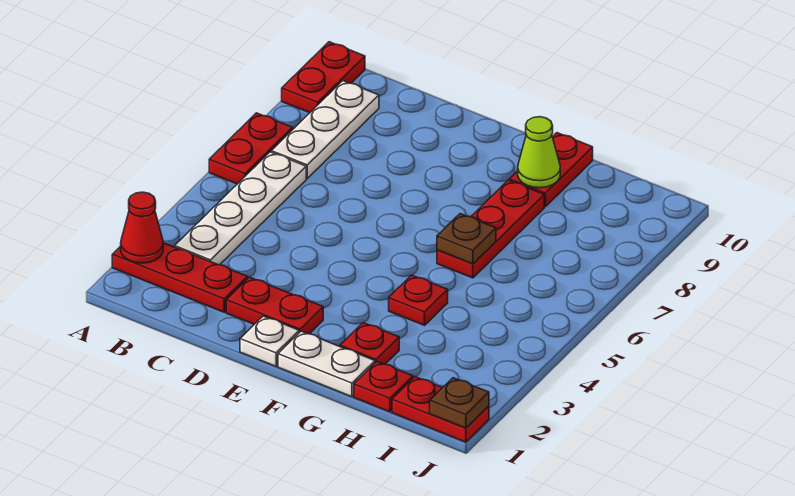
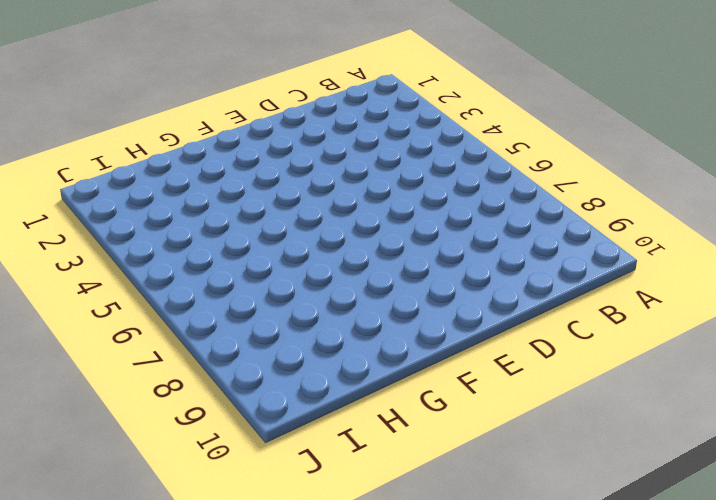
none -> red 1x3 plate [112,243,248,312]
none -> red 1x2 plate [209,113,293,184]
none -> red 1x2 plate [282,42,365,113]

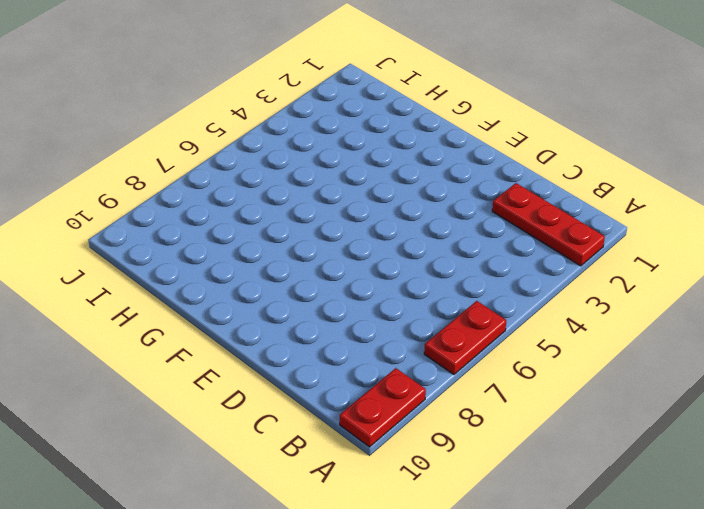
none -> white 1x4 plate [175,152,306,265]
none -> white 1x3 plate [271,81,379,178]
none -> red 1x2 plate [226,277,323,334]

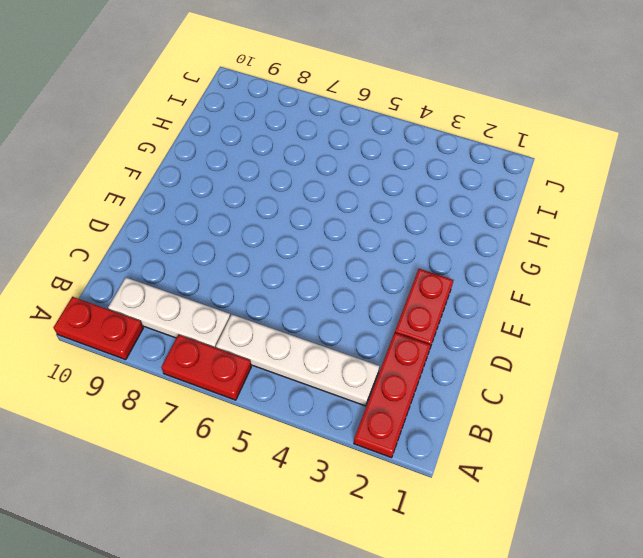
none -> white 1x1 plate [240,316,299,366]
none -> white 1x2 plate [278,331,375,397]
none -> red 1x1 plate [340,323,399,364]

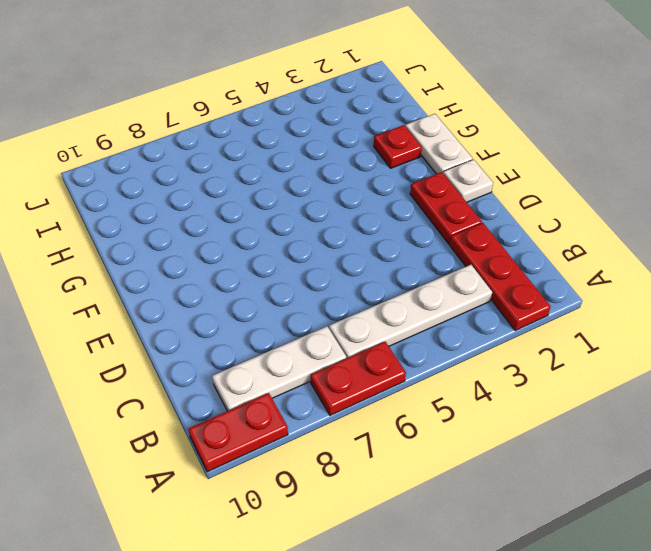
none -> red 1x1 plate [389,275,448,325]
none -> red 1x3 plate [437,180,544,278]
none -> red 1x2 plate [509,133,593,207]

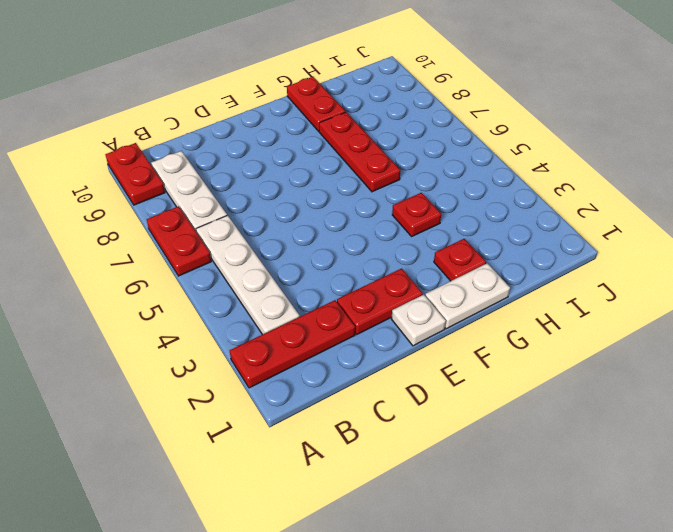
none -> red 1x1 plate [354,362,413,412]
none -> red 1x2 plate [392,377,489,442]
none -> red 1x1 cone [121,192,163,263]

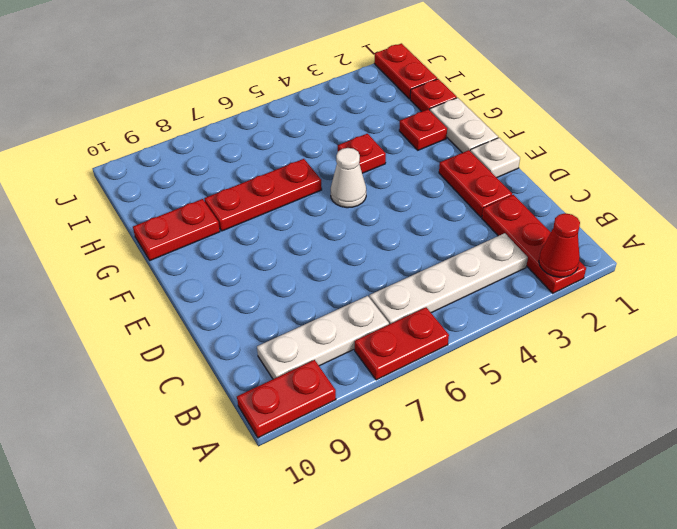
white 1x1 cone [331,148,366,208] -> none
none -> brown 1x1 plate [437,214,496,264]
none -> lime 1x1 cone [518,117,560,188]
none -> brown 1x1 plate [430,378,489,428]

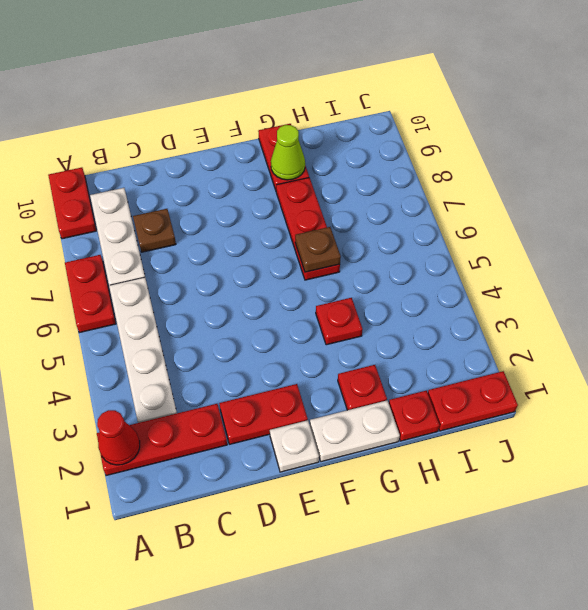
brown 1x1 plate [133,209,176,252] -> brown 1x1 plate moved to [430,378,489,428]

